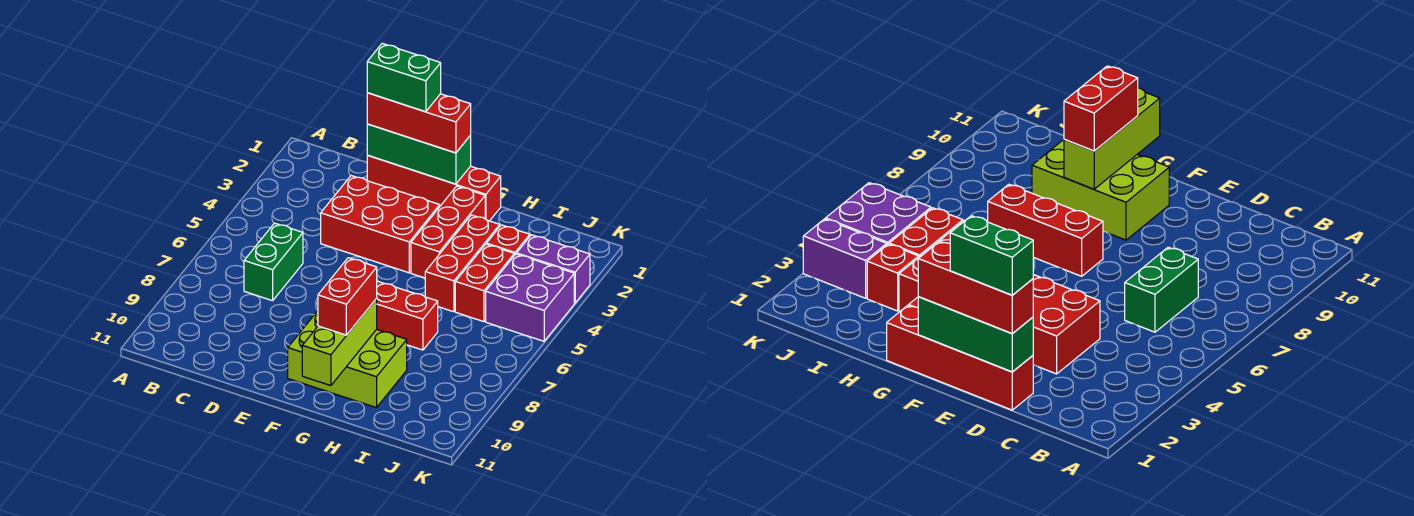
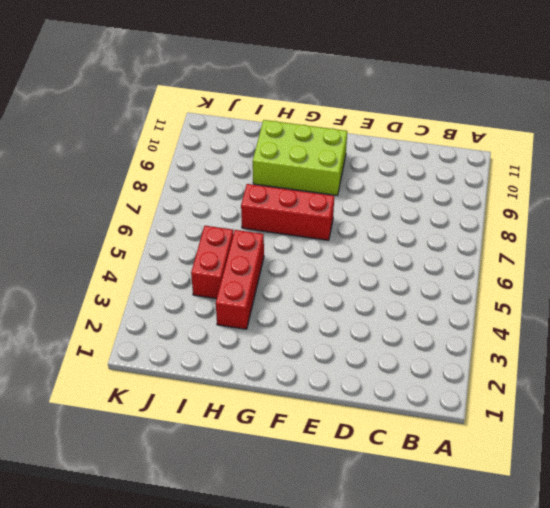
none -> green 1x2 brick [244,223,303,301]
none -> red 1x4 brick [367,155,501,221]
none -> red 2x3 brick [321,176,440,273]

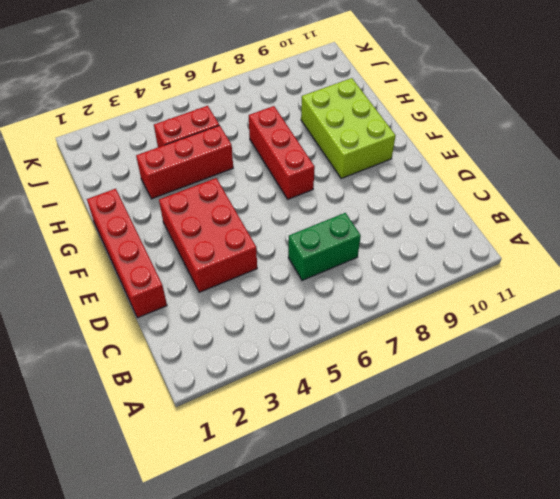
none -> red 1x3 brick [411,186,485,278]
none -> red 1x1 brick [486,225,530,255]
none -> purple 1x2 brick [517,235,590,303]

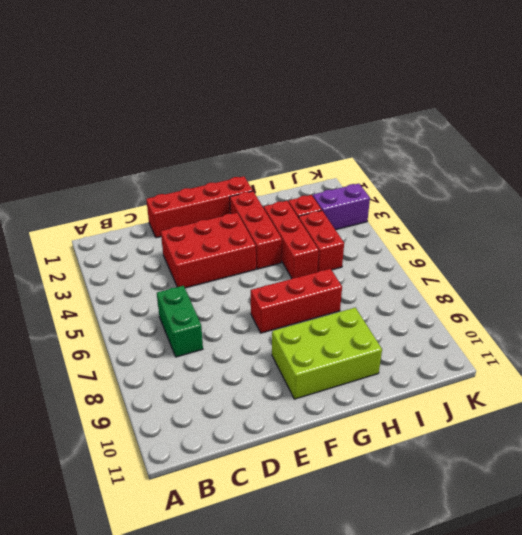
none -> purple 2x2 brick [486,254,574,341]
none -> green 1x3 brick [367,124,471,184]
none -> lime 1x3 brick [302,299,377,386]

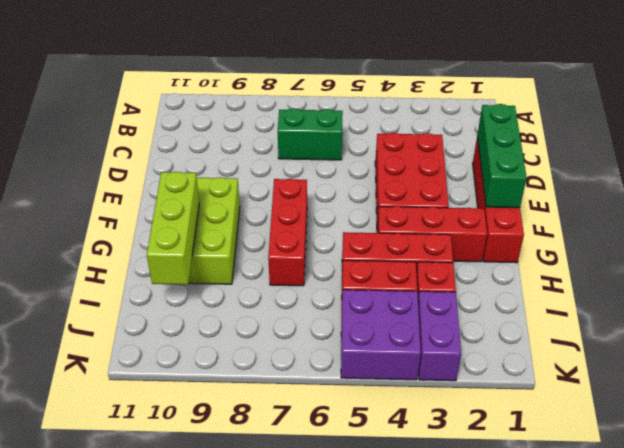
lime 1x3 brick [147,172,199,285] -> lime 1x3 brick turned to [302,299,377,386]
none -> red 1x3 brick [367,93,471,153]
none -> red 1x2 brick [318,258,377,335]
none -> green 1x2 brick [367,43,441,112]

